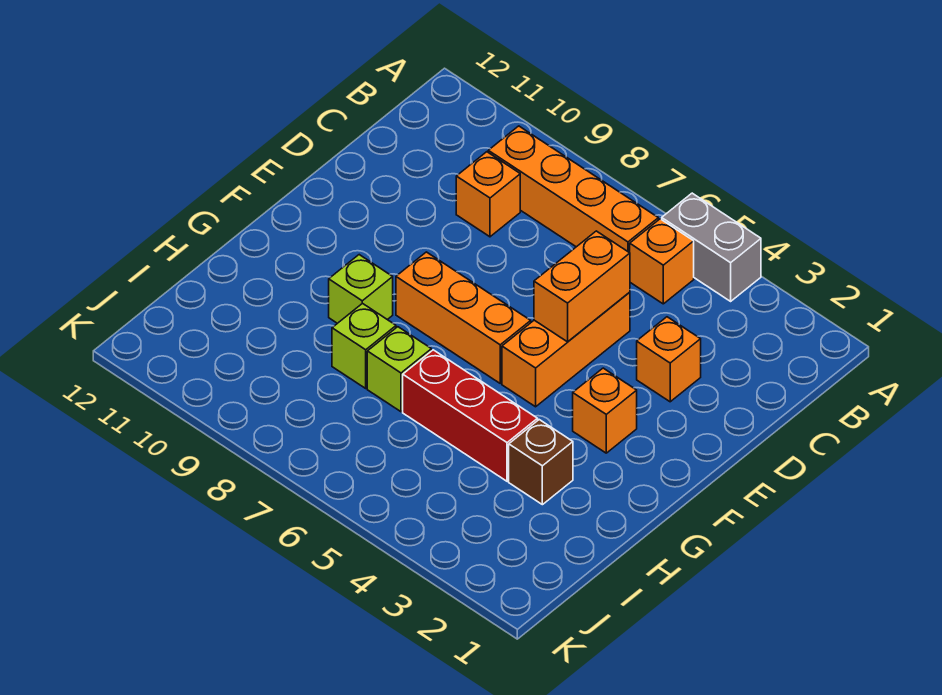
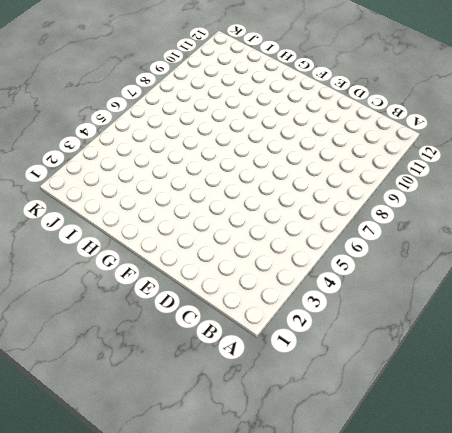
none -> grey 1x2 brick [662,193,761,301]
none -> orange 1x1 brick [630,219,694,304]
none -> orange 1x4 brick [488,126,658,253]

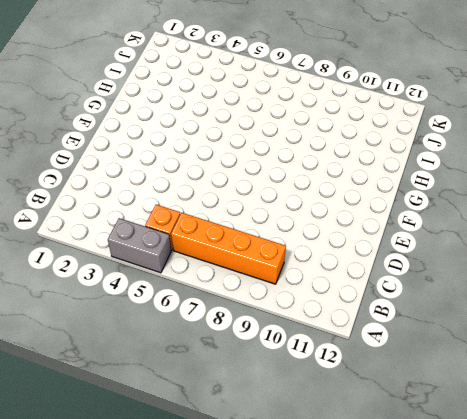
none -> orange 1x1 brick [456,152,520,237]
none -> orange 1x1 brick [637,317,701,402]
none -> orange 1x3 brick [502,292,630,407]

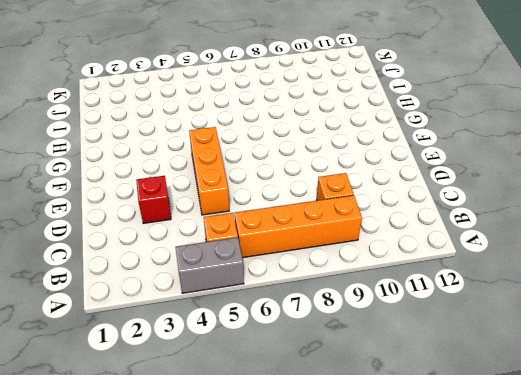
red 1x1 brick [136,176,171,223] -> orange 1x1 brick [637,317,701,402]
none -> orange 1x1 brick [573,368,637,453]
none -> orange 1x3 brick [396,252,531,383]
none -> lime 1x1 brick [329,255,393,323]

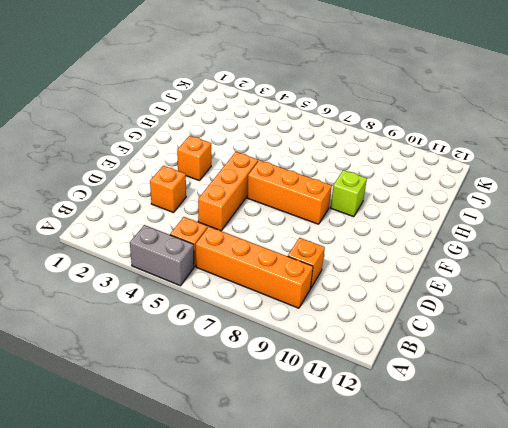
none -> brown 1x1 brick [509,420,573,505]
none -> red 1x3 brick [403,350,538,481]
none -> lime 1x1 brick [367,327,431,412]

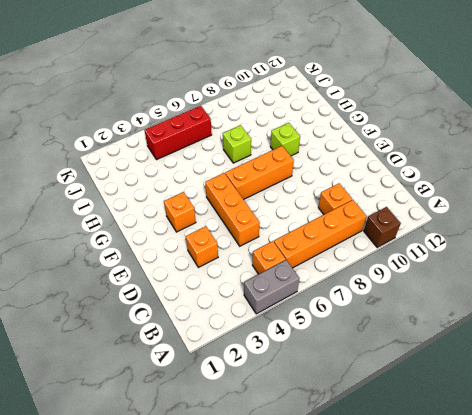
brown 1x1 brick [364,207,401,247] -> brown 1x1 brick moved to [509,420,573,505]
red 1x3 brick [144,106,212,160] -> red 1x3 brick moved to [403,350,538,481]
none -> lime 1x1 brick [332,303,396,388]
none -> orange 1x2 brick [534,231,630,342]

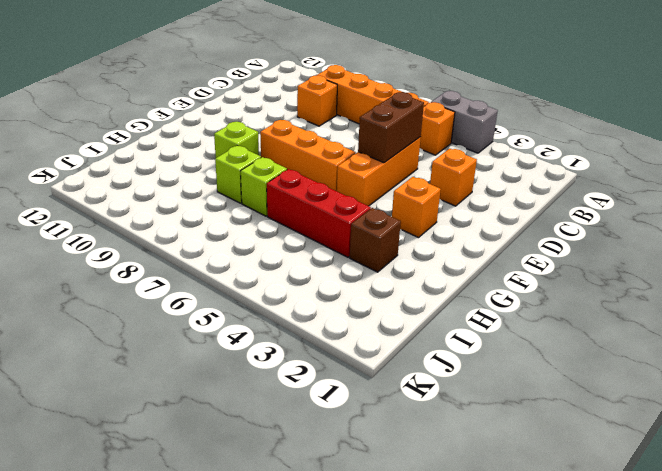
brown 1x2 brick [358,92,424,163] -> orange 1x2 brick [534,231,630,342]

